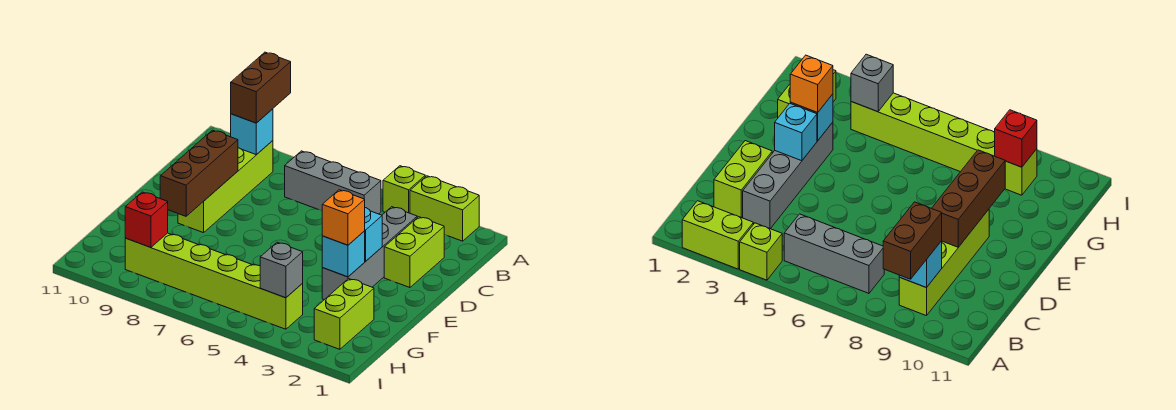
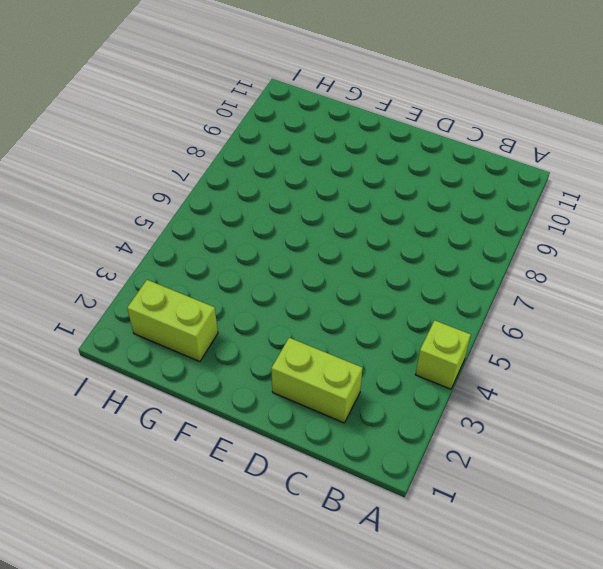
none -> lime 1x2 brick [410,176,479,241]
none -> grey 1x3 brick [285,151,381,214]
none -> lime 1x4 brick [178,141,273,233]

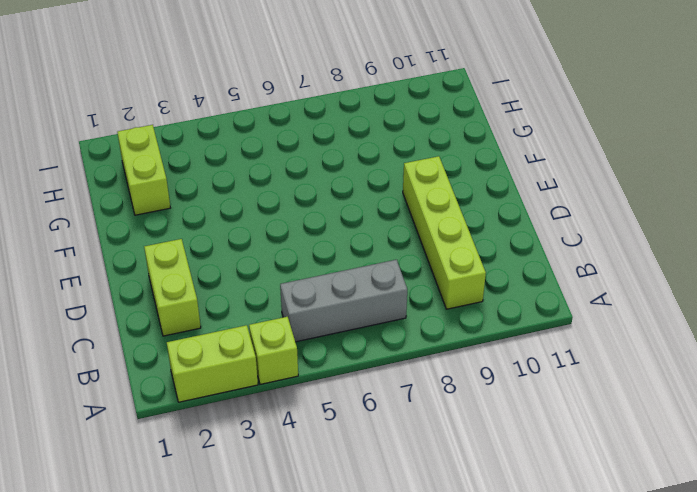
none -> grey 1x4 brick [322,207,417,300]
none -> lime 1x6 brick [125,233,303,329]
none -> cyan 1x1 brick [231,109,273,155]

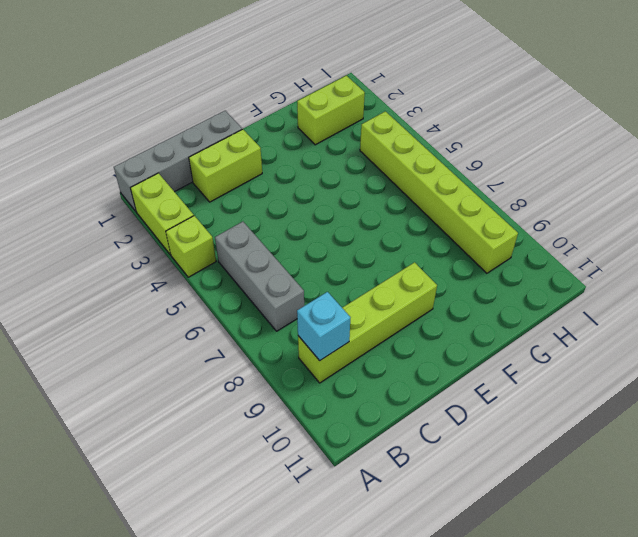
grey 1x4 brick [114,111,242,211] -> grey 1x4 brick moved to [322,207,417,300]
none -> brown 1x3 brick [160,130,238,216]
none -> cyan 1x1 brick [365,208,382,261]
none -> cyan 1x1 brick [322,231,365,277]

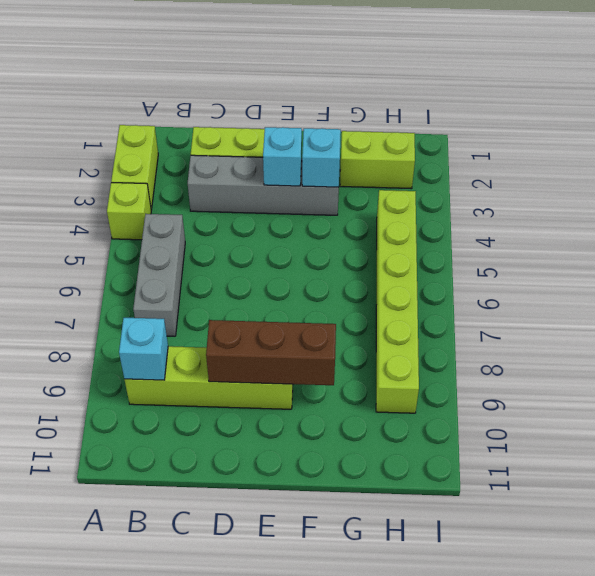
none -> grey 1x1 brick [260,242,303,298]
none -> red 1x1 brick [125,192,168,247]
none -> brown 1x2 brick [231,52,291,123]

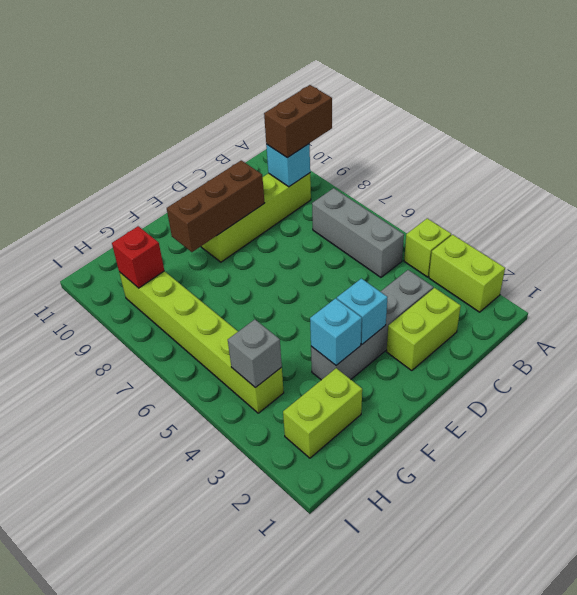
none -> orange 1x1 brick [322,190,365,245]

